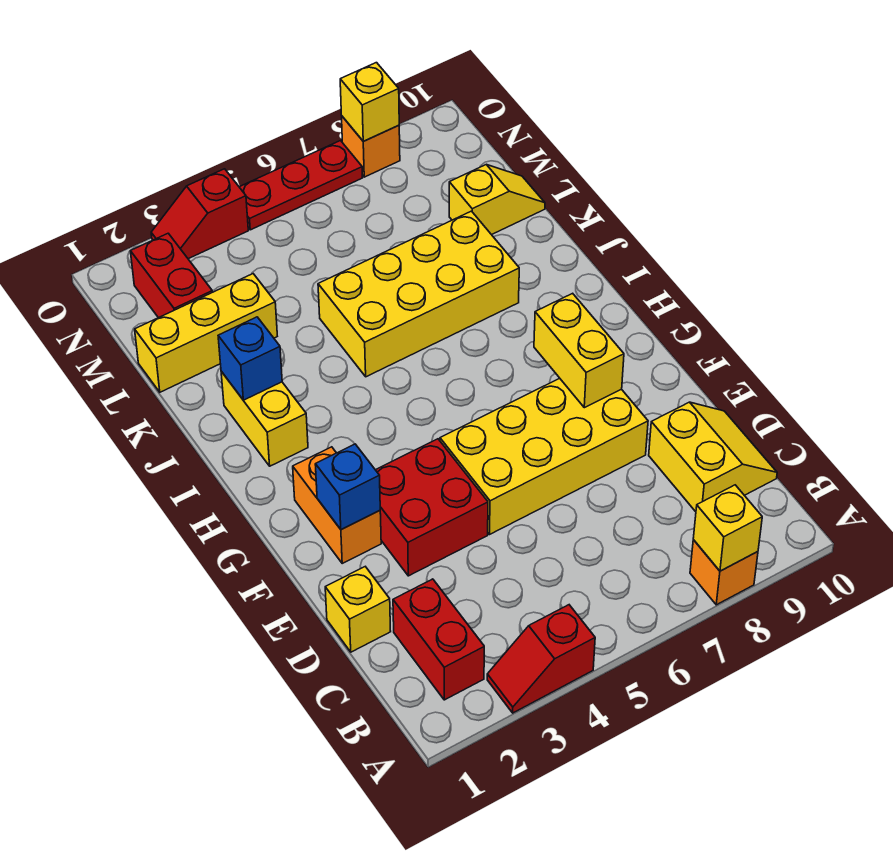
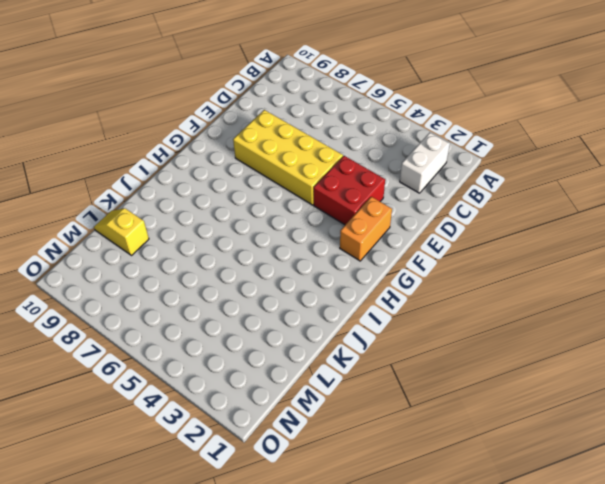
white 1x2 brick [400,132,450,193] -> red 1x2 brick [393,579,484,700]
none -> red 1x2 slope [487,605,595,713]
none -> orange 1x1 brick [690,540,758,605]
none -> yellow 2x2 slope [649,402,777,512]

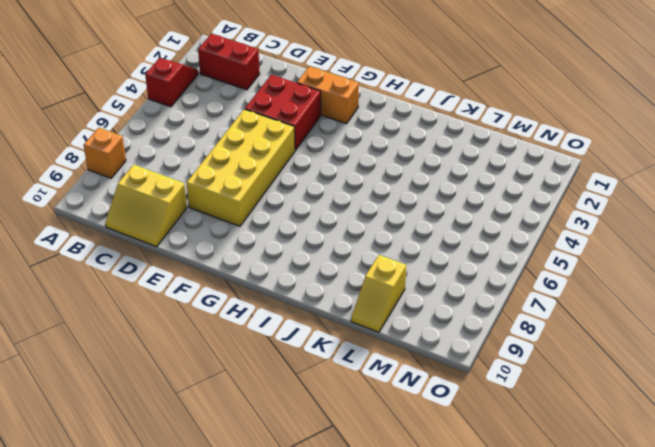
none -> yellow 1x1 brick [325,567,391,652]
none -> yellow 1x2 brick [221,372,308,466]
none -> yellow 2x4 brick [318,211,519,377]

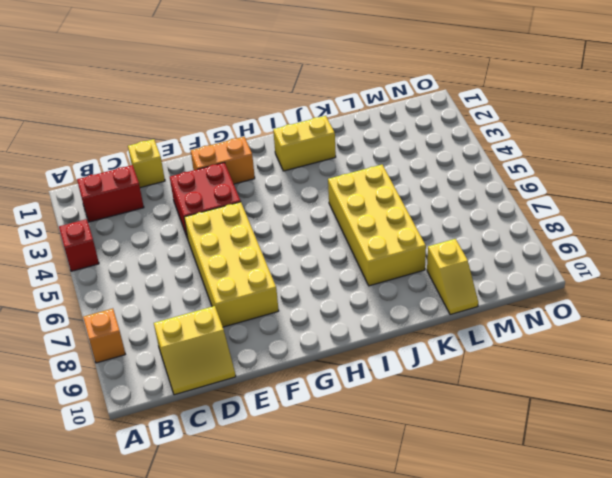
none -> yellow 1x3 brick [135,274,277,392]
none -> red 1x2 brick [131,233,212,318]
none -> red 1x2 slope [151,169,248,259]

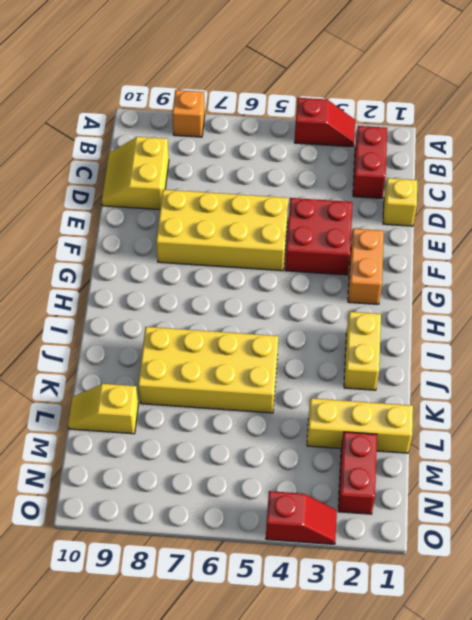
none -> red 1x3 plate [240,141,363,230]
none -> orange 1x1 brick [342,116,400,177]
none -> yellow 1x1 brick [693,485,762,571]

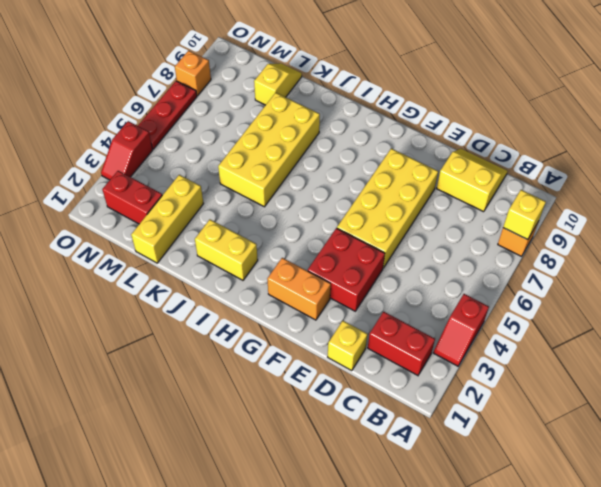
none -> blue 1x1 brick [315,444,380,530]
none -> yellow 1x2 brick [534,293,624,408]
none -> blue 1x1 brick [218,317,282,400]

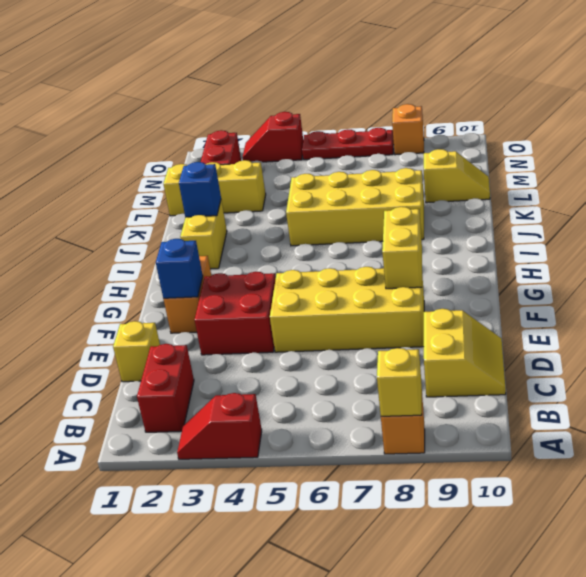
none -> yellow 1x1 brick [340,63,399,141]

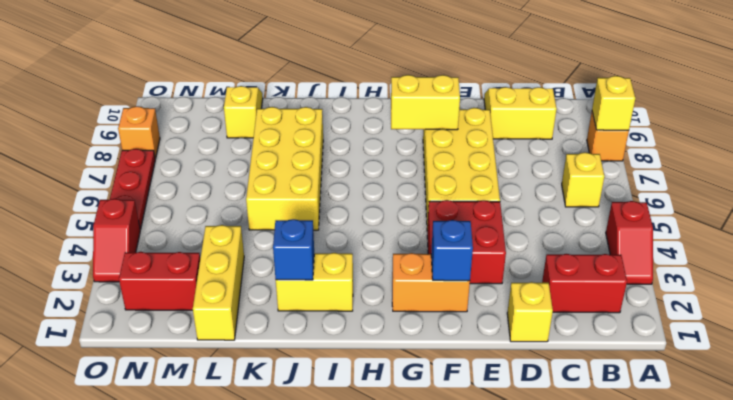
yellow 1x1 brick [562,152,604,207] -> yellow 1x1 brick moved to [340,63,399,141]

